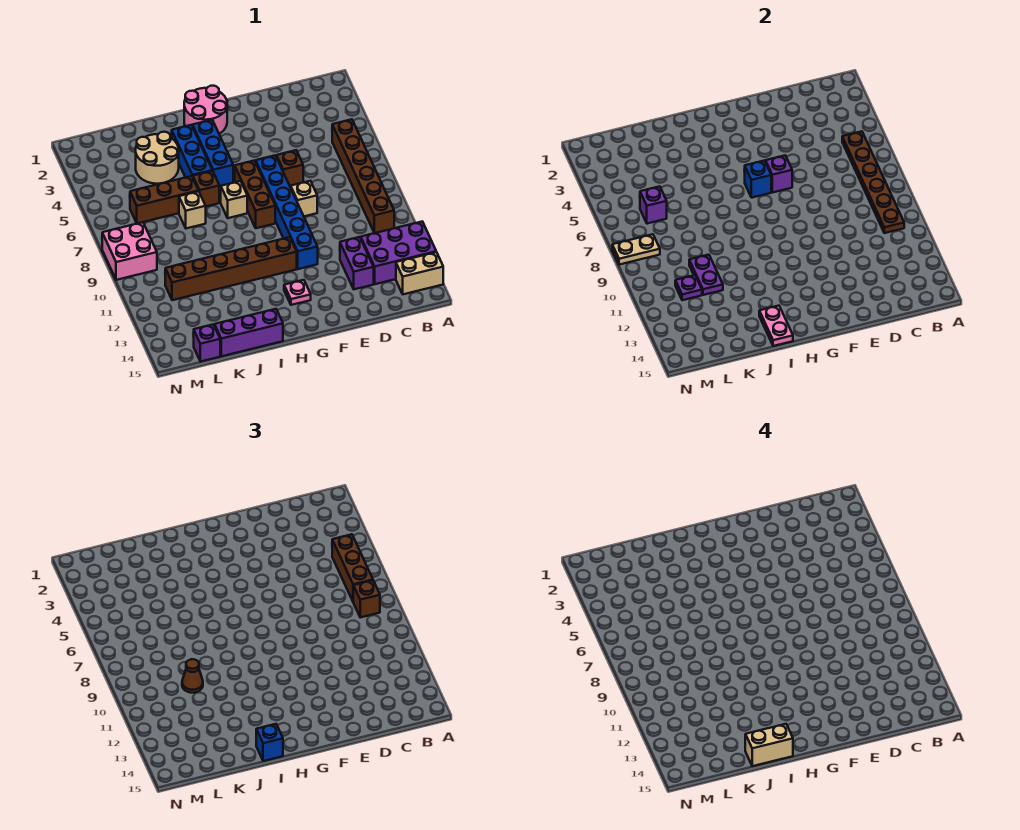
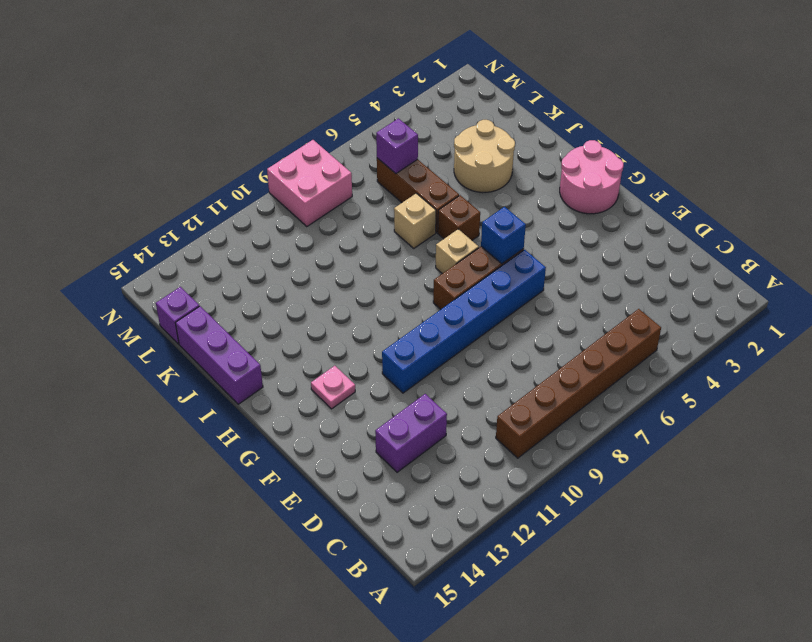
none -> purple 2x3 brick [361,222,436,284]
none -> tan 1x2 brick [396,252,443,294]
none -> brown 1x1 brick [277,150,303,186]
none -> tan 1x1 brick [291,181,317,216]

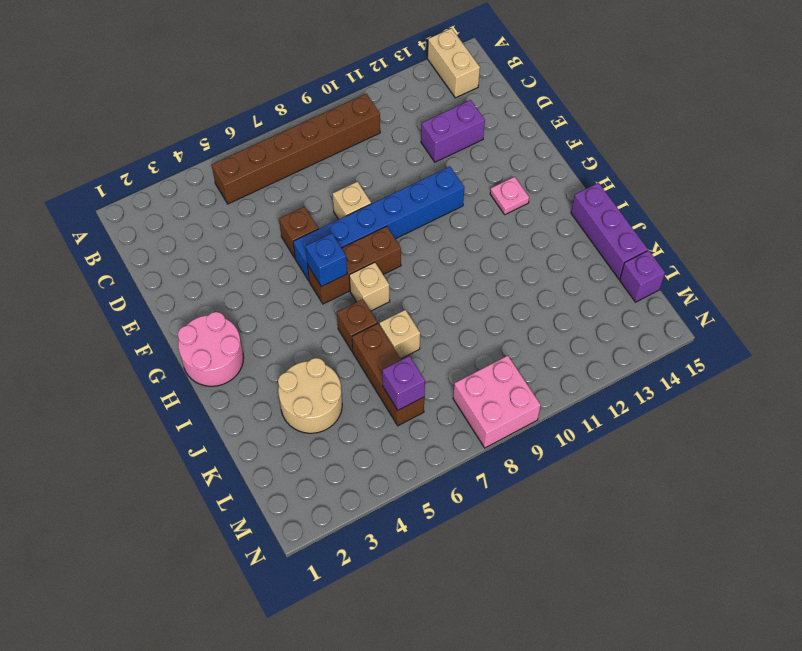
none -> purple 2x3 brick [361,222,436,284]
none -> brown 1x6 brick [165,237,297,300]
none -> blue 1x3 brick [193,120,233,186]
none -> blue 1x3 brick [171,125,212,178]

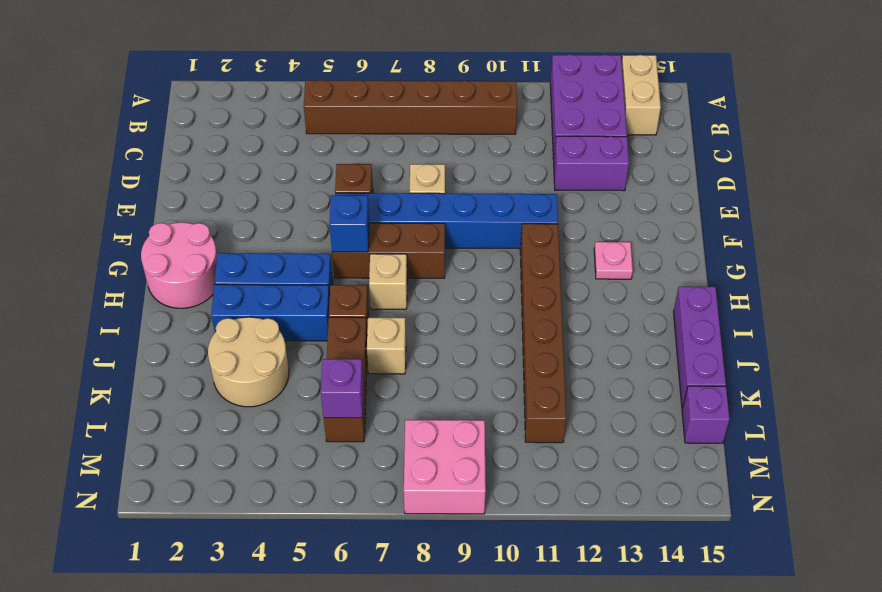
none -> brown 1x6 plate [842,131,904,233]
none -> purple 1x1 brick [766,156,792,193]
none -> pink 1x2 plate [759,306,793,346]
none -> purple 1x2 plate [689,255,723,295]

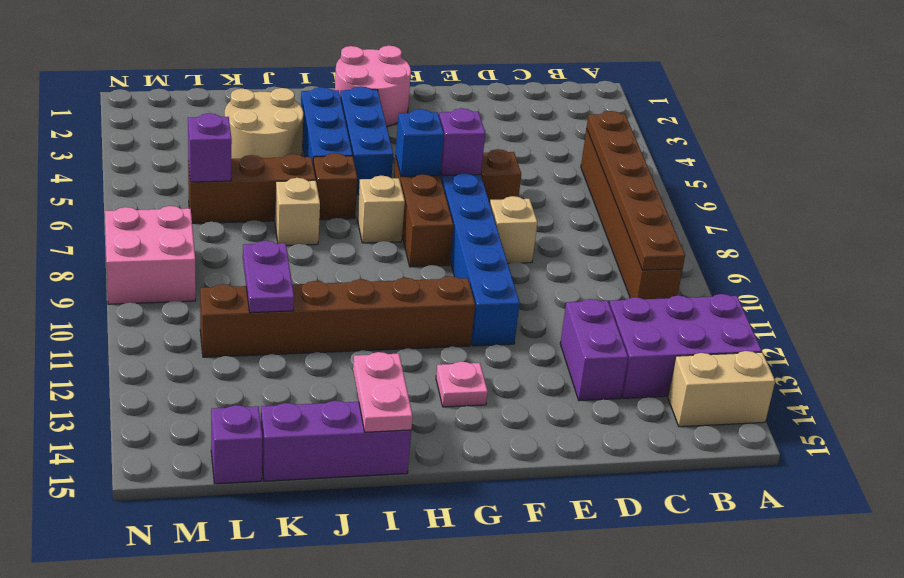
none -> purple 1x1 plate [675,275,702,300]
none -> tan 1x2 plate [612,234,660,265]
none -> brown 1x3 brick [332,534,373,601]
none -> brown 1x1 brick [353,580,380,617]

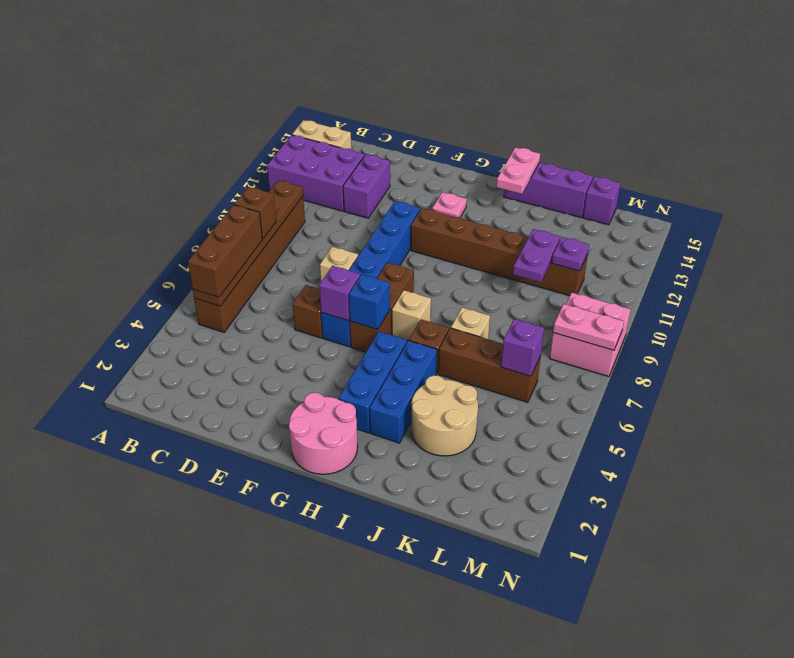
pink 1x2 plate [553,304,624,350] -> tan 1x2 plate [612,234,660,265]
none -> blue 1x1 brick [256,724,283,761]
none -> brown 1x1 cone [182,659,203,693]
none -> tan 1x2 brick [745,724,793,766]

